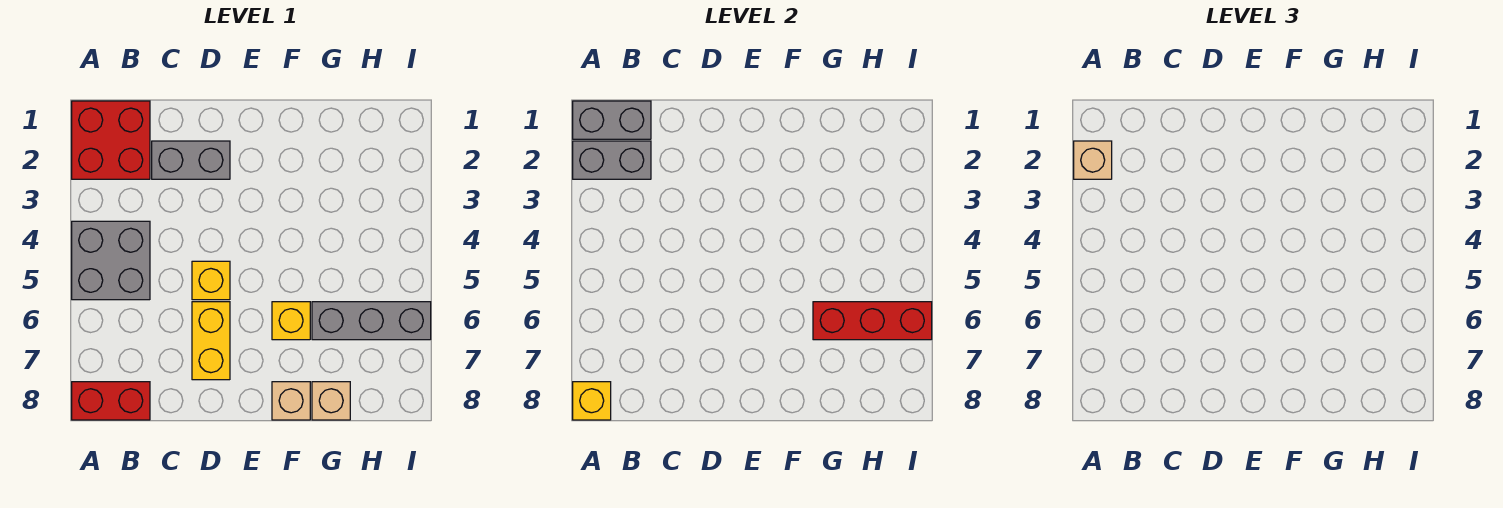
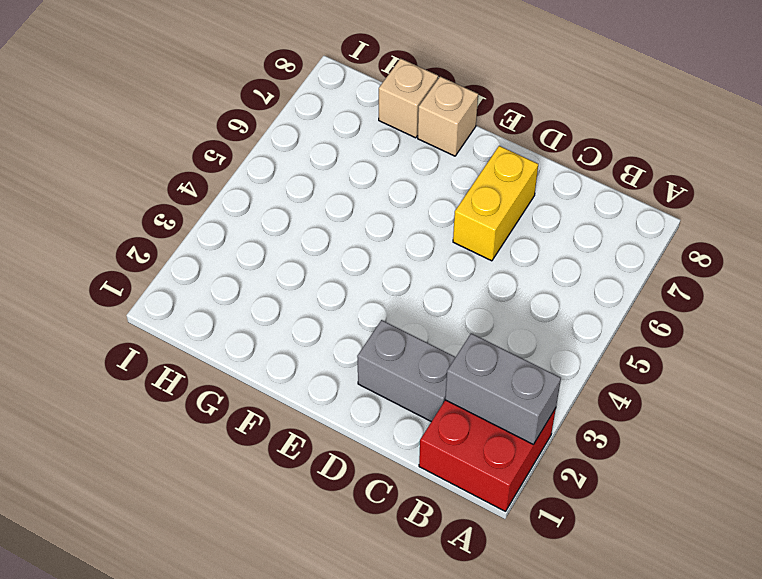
none -> grey 2x2 brick [72,221,150,300]
none -> red 1x2 brick [72,382,150,420]
none -> yellow 1x1 brick [192,261,230,300]

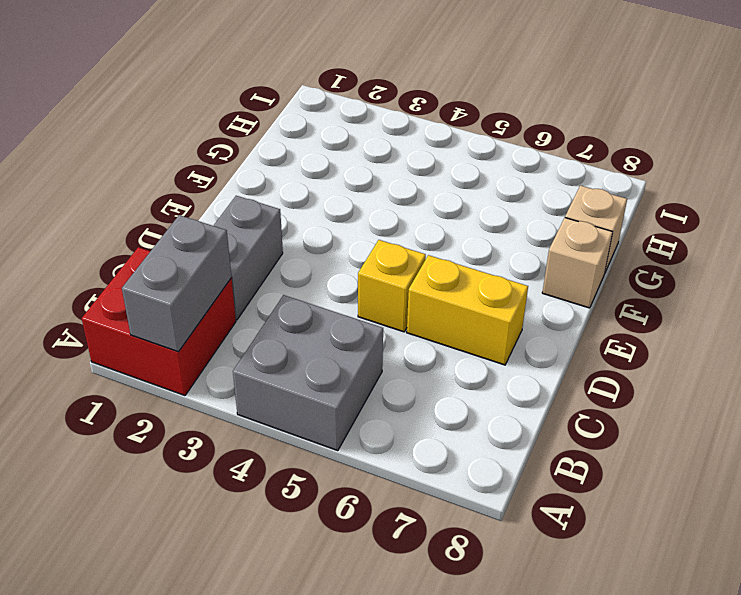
none -> red 1x2 brick [72,382,150,420]
none -> yellow 1x1 brick [272,302,310,340]
none -> grey 1x3 brick [312,302,431,340]

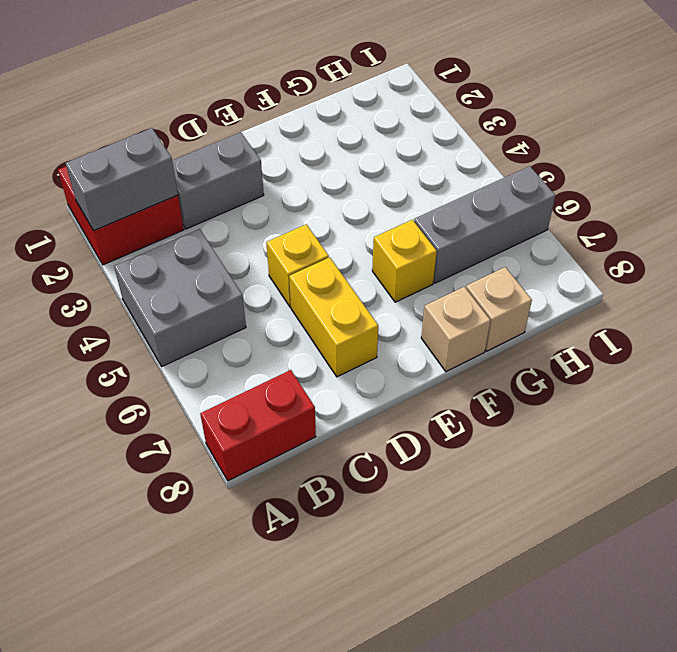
none -> grey 1x2 brick [573,101,651,139]
none -> yellow 1x1 brick [573,382,611,420]
none -> red 1x3 brick [813,302,932,340]

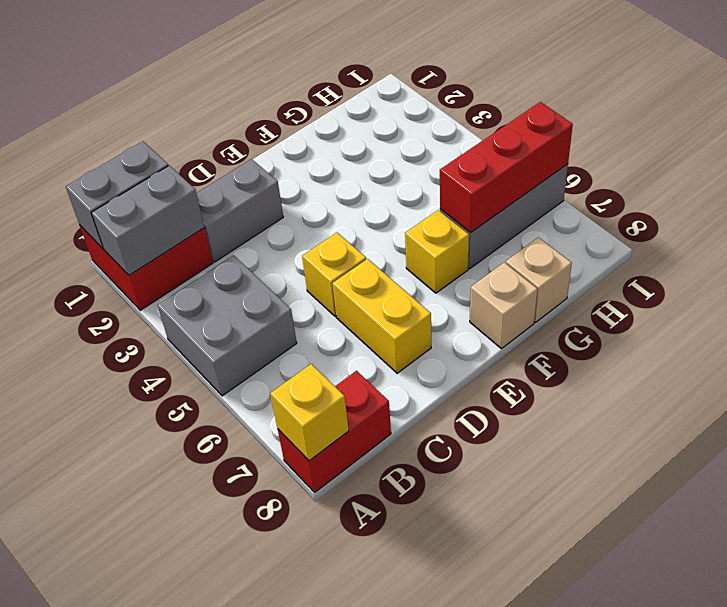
none -> tan 1x1 brick [1074,141,1112,179]

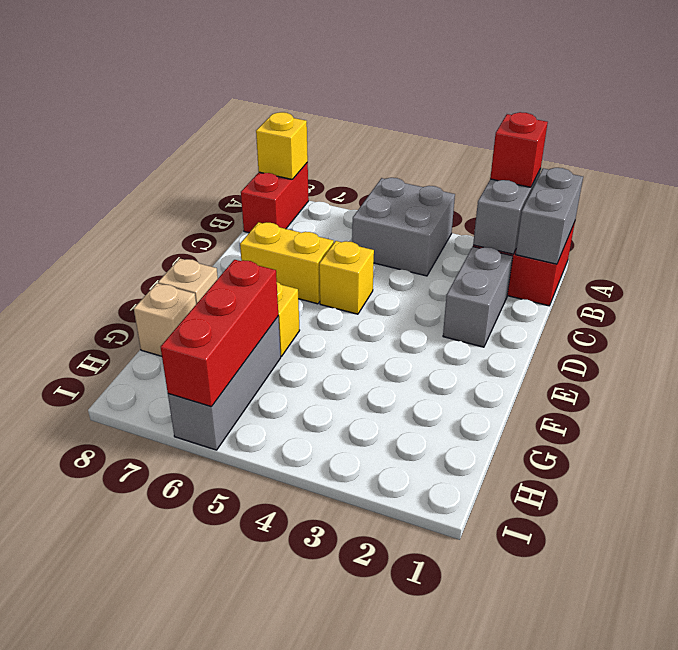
red 1x1 brick [490,112,548,187] -> tan 1x1 brick [1074,141,1112,179]

